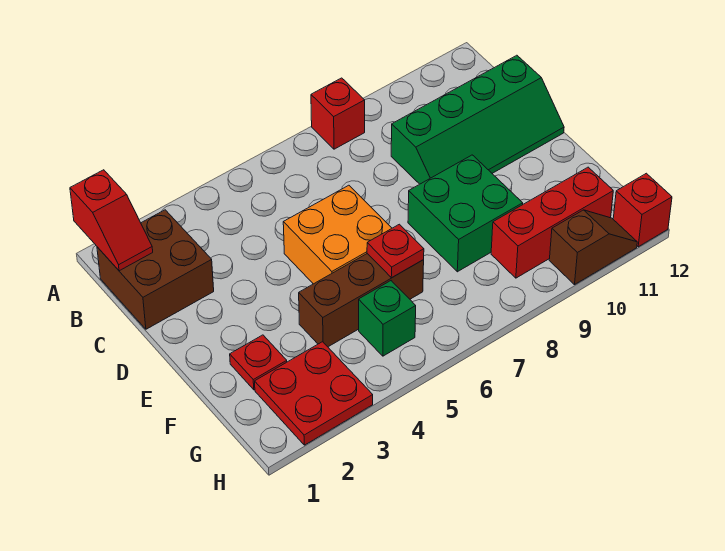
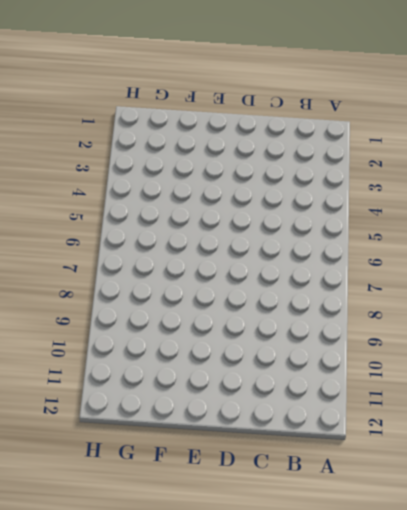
none -> red 1x1 brick [311,78,365,149]
none -> brown 2x2 brick [97,210,214,329]
none -> green 2x4 slope [391,55,564,184]

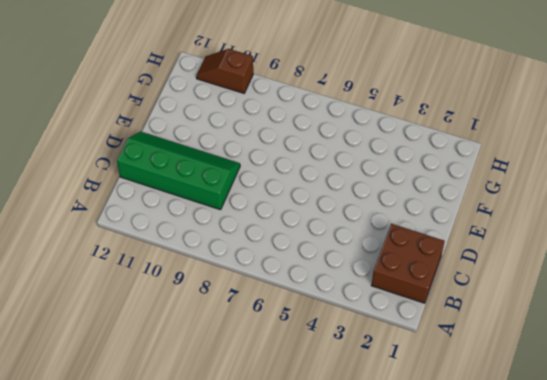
none -> red 1x1 brick [311,78,365,149]
none -> orange 2x2 brick [283,185,392,284]
none -> green 2x2 brick [408,155,523,272]

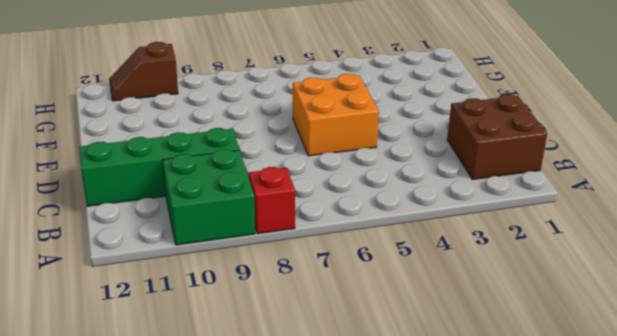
green 2x2 brick [163,149,255,245] -> green 2x2 brick moved to [408,155,523,272]
none -> red 1x1 plate [230,335,287,390]
none -> brown 1x3 brick [299,254,424,347]
none -> red 2x2 plate [255,342,373,445]

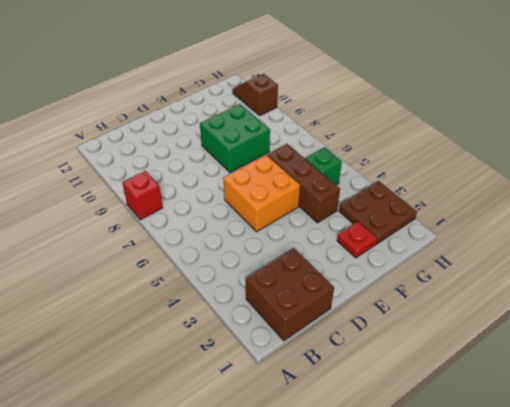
brown 2x2 plate [339,181,417,244] -> red 2x2 plate [255,342,373,445]
none -> green 2x4 slope [391,55,564,184]
none -> red 1x3 brick [491,167,613,278]
none -> red 1x1 brick [613,173,672,247]

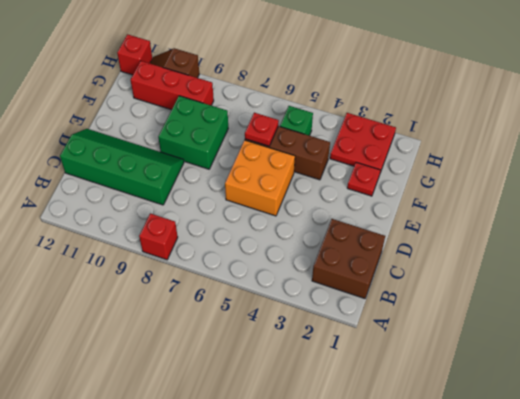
none -> red 1x2 slope [70,170,153,271]

